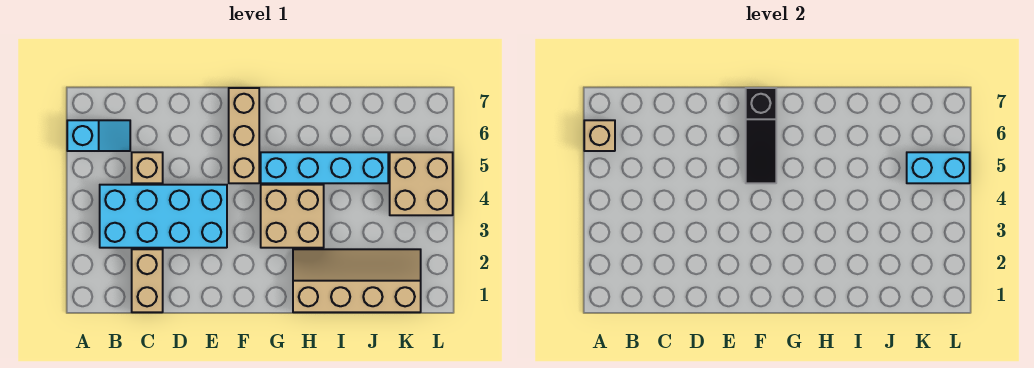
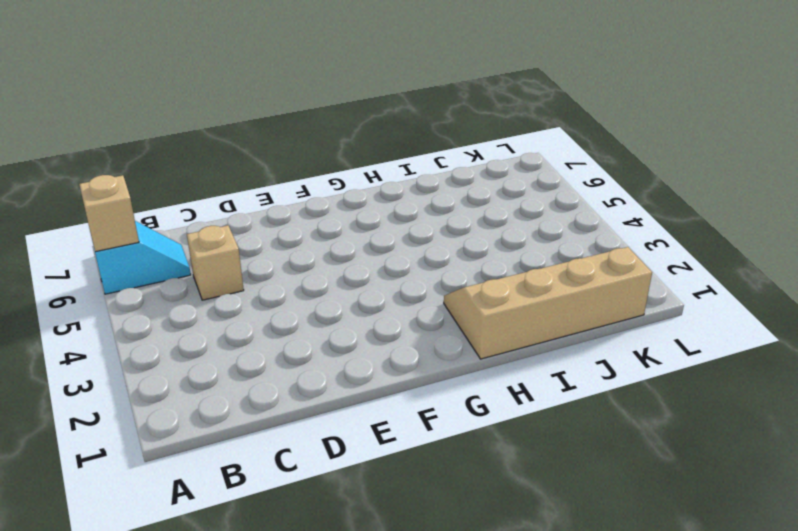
none -> cyan 2x4 brick [100,185,227,248]
none -> tan 1x2 brick [132,249,163,312]
none -> tan 1x3 brick [229,88,259,183]

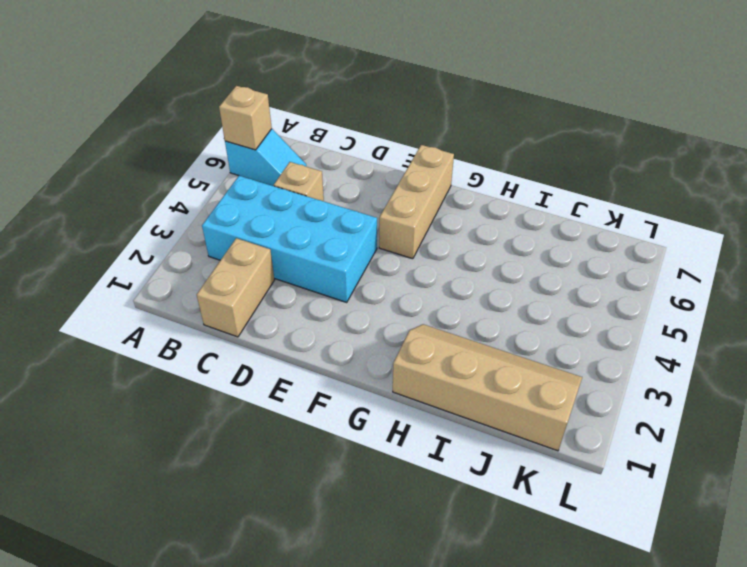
none -> tan 2x2 brick [261,185,324,248]
none -> cyan 1x4 brick [261,152,388,183]
none -> tan 2x2 brick [390,152,453,215]

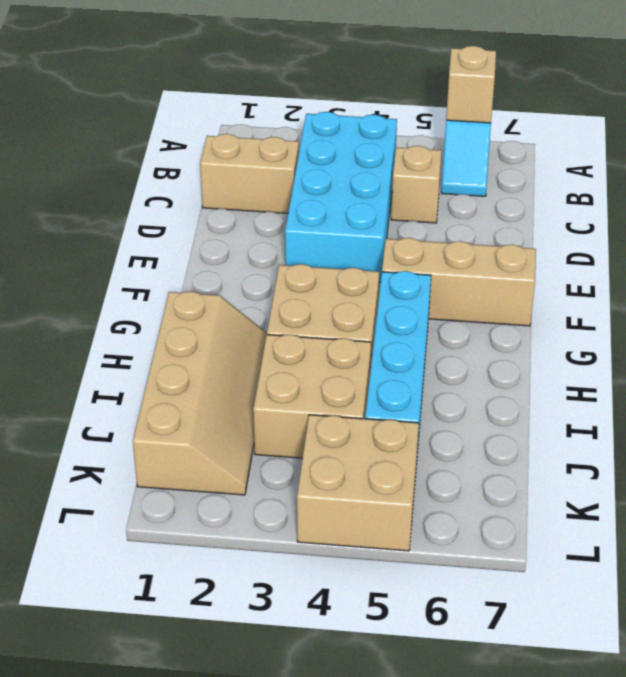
tan 2x2 brick [253,335,371,458] -> none
none -> black 1x3 slope [746,88,776,183]
none -> cyan 1x2 brick [907,152,970,183]

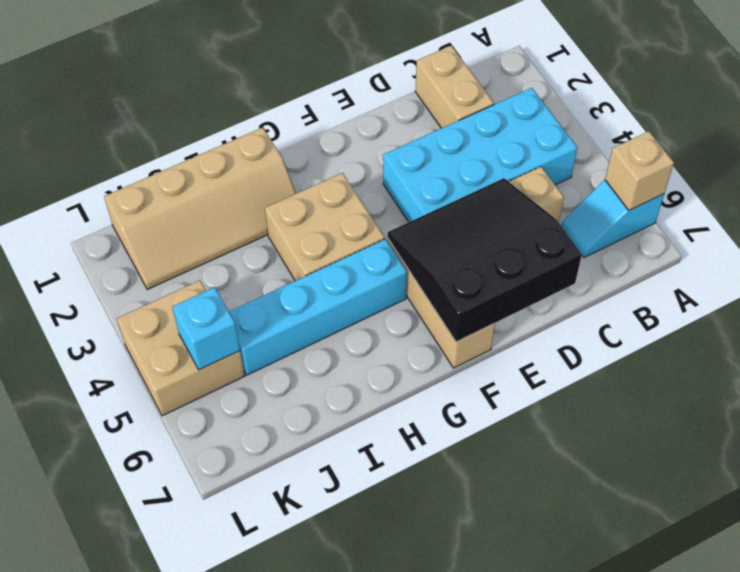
black 3x3 slope [388,178,582,342] -> black 1x3 slope [746,88,776,183]
cyan 1x1 brick [173,287,240,370] -> cyan 1x2 brick [907,152,970,183]

